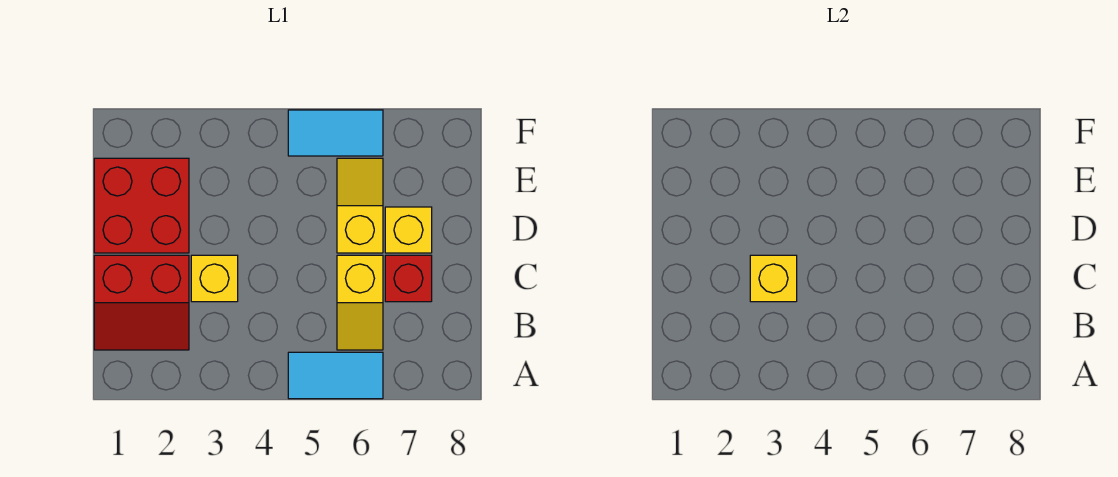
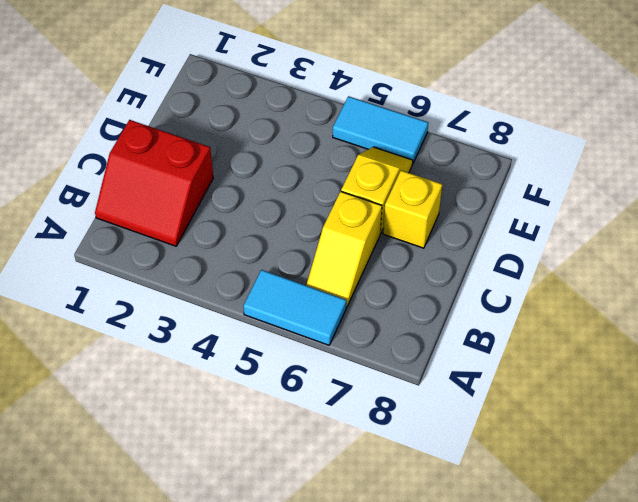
none -> yellow 1x1 brick [191,255,238,302]
none -> red 1x1 brick [385,255,432,302]

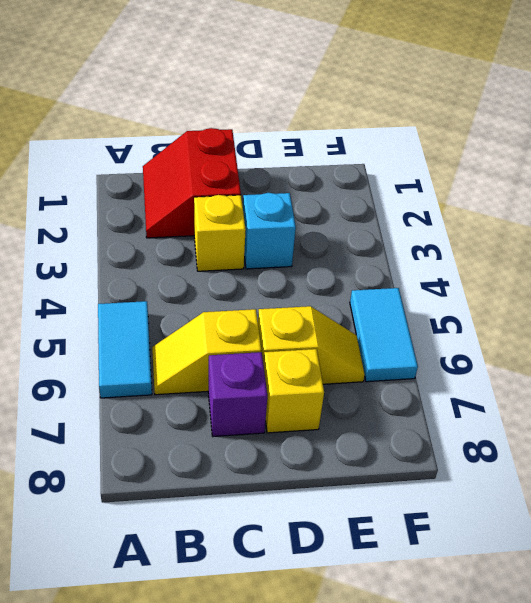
purple 1x1 brick [208,352,267,436] -> red 1x1 brick [385,255,432,302]
cyan 1x1 brick [243,193,296,269] -> none
none -> red 2x2 brick [94,158,189,253]
none -> yellow 1x1 brick [750,255,797,302]

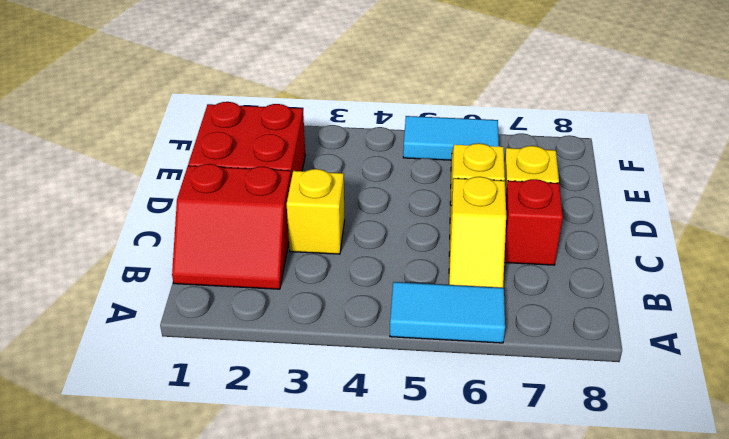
none -> yellow 1x1 brick [750,255,797,302]

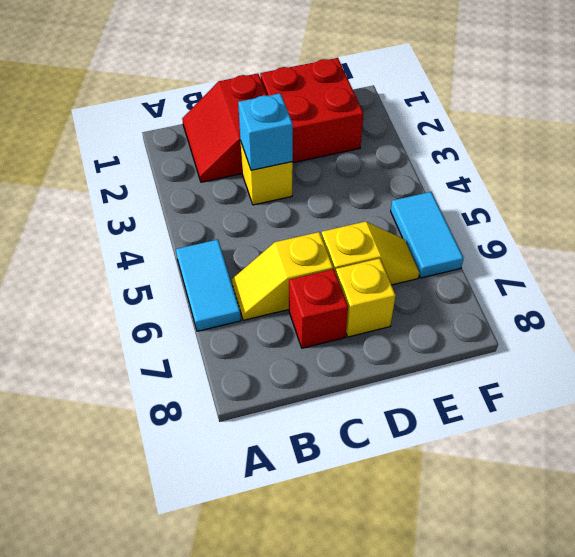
cyan 1x1 brick [238,93,293,170] -> yellow 1x1 brick [750,255,797,302]

